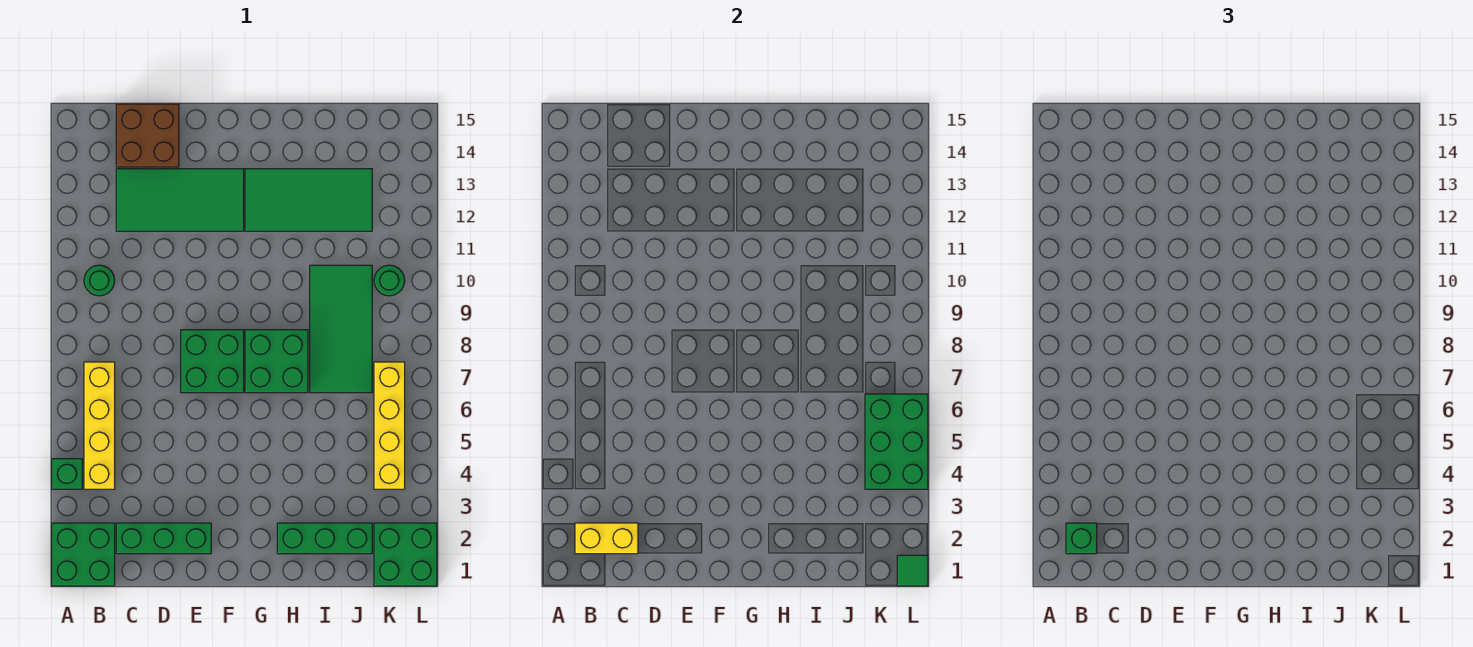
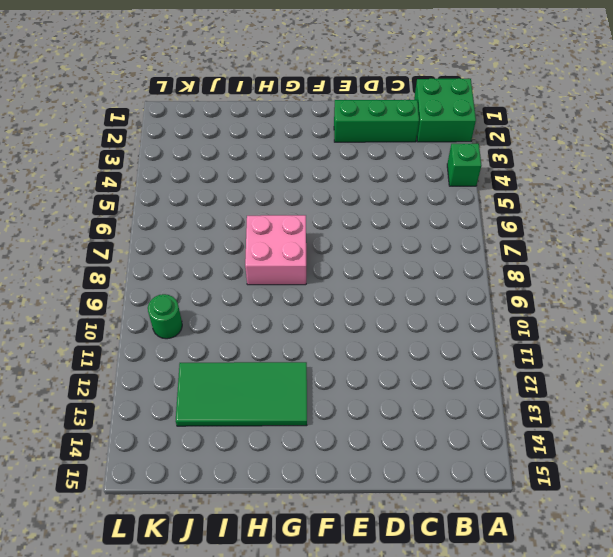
pink 2x2 brick [245,215,306,285] -> green 2x2 brick [245,330,308,393]
none -> yellow 1x4 brick [84,362,115,489]
none -> green 1x1 round brick [84,265,115,296]
none -> green 2x4 tile [116,169,244,231]

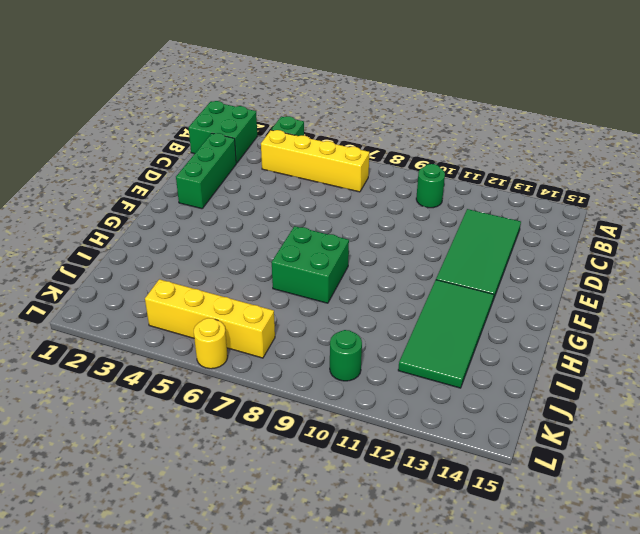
yellow 1x1 round brick [194,318,228,369] -> none
none -> brown 2x2 brick [116,104,179,167]
none -> green 2x2 brick [181,330,244,393]
none -> green 1x3 brick [277,523,372,554]

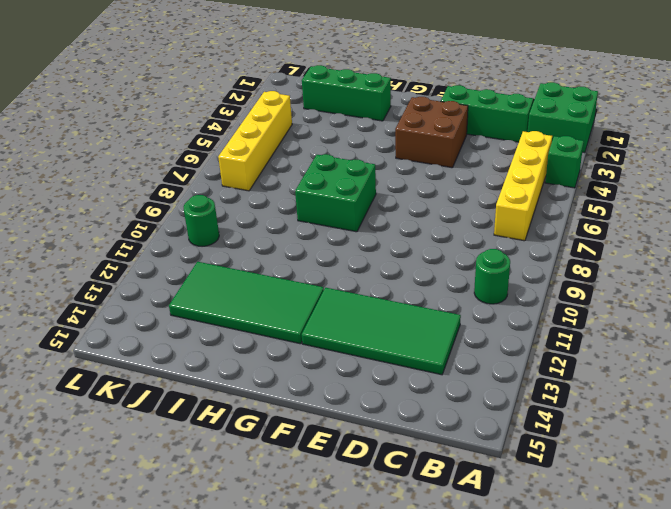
brown 2x2 brick [395,97,468,168] -> brown 2x2 brick moved to [116,104,179,167]
none -> green 2x2 brick [181,330,244,393]
none -> green 2x4 tile [310,265,372,393]
none -> green 2x2 brick [374,523,437,586]

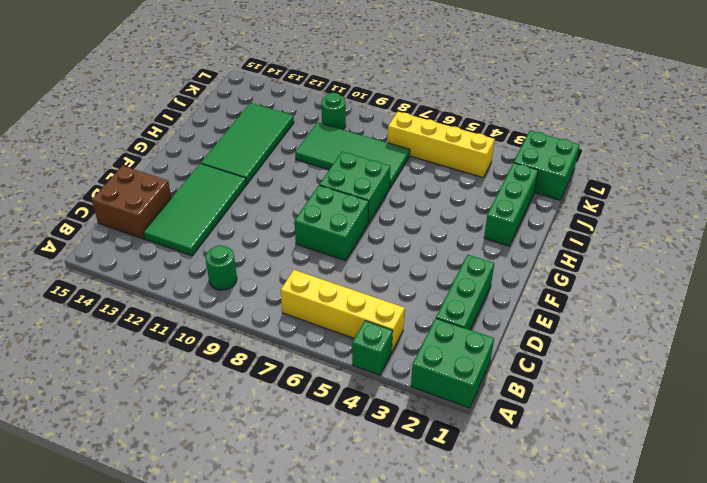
none -> yellow 1x2 brick [575,523,638,554]
none -> green 2x3 brick [865,394,928,489]
none -> green 1x1 tile [897,555,928,586]

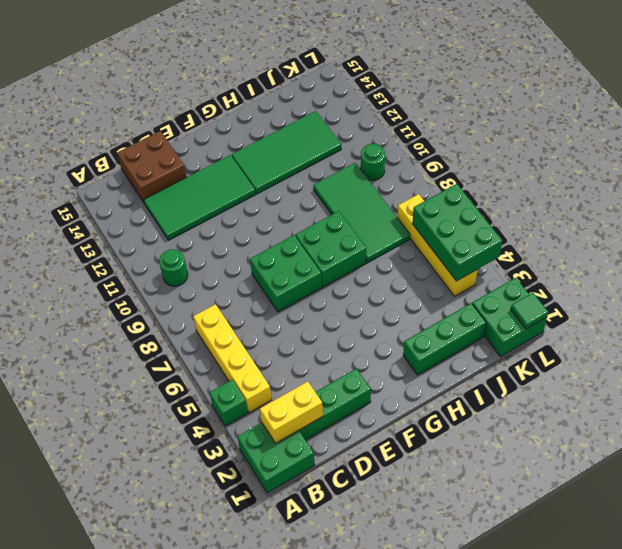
none -> green 1x1 brick [1066,523,1097,554]

